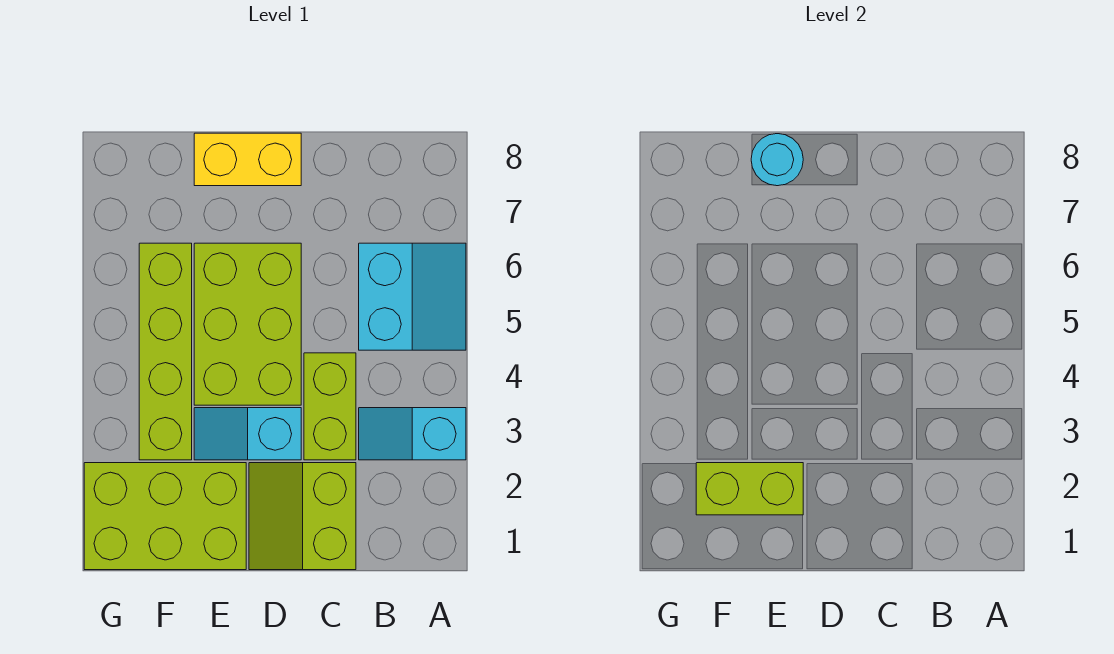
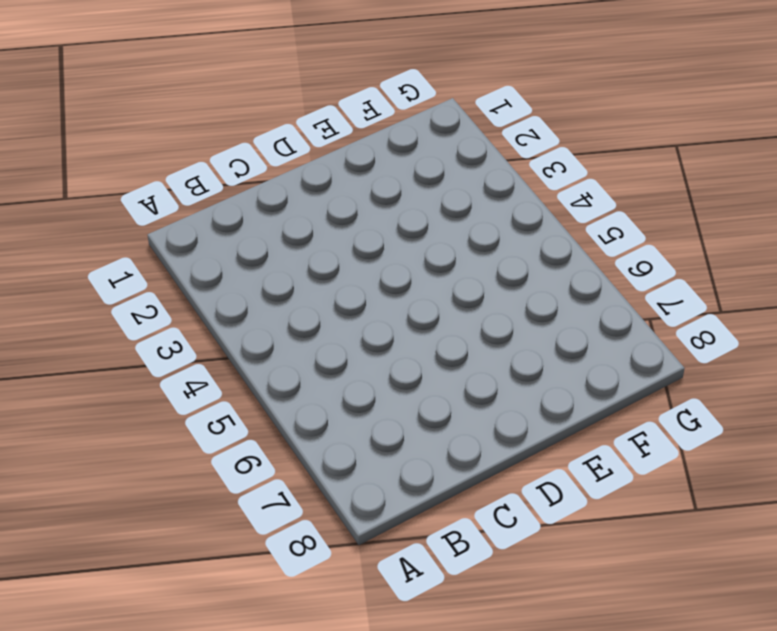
none -> cyan 1x2 slope [359,408,466,460]
none -> cyan 2x2 slope [359,243,466,350]

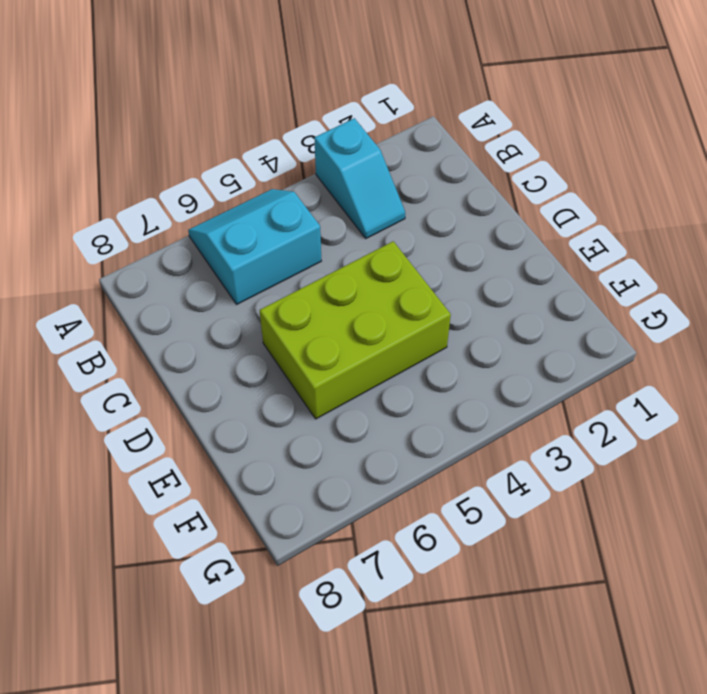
none -> lime 2x2 slope [249,463,356,570]
none -> lime 1x2 brick [304,353,356,460]

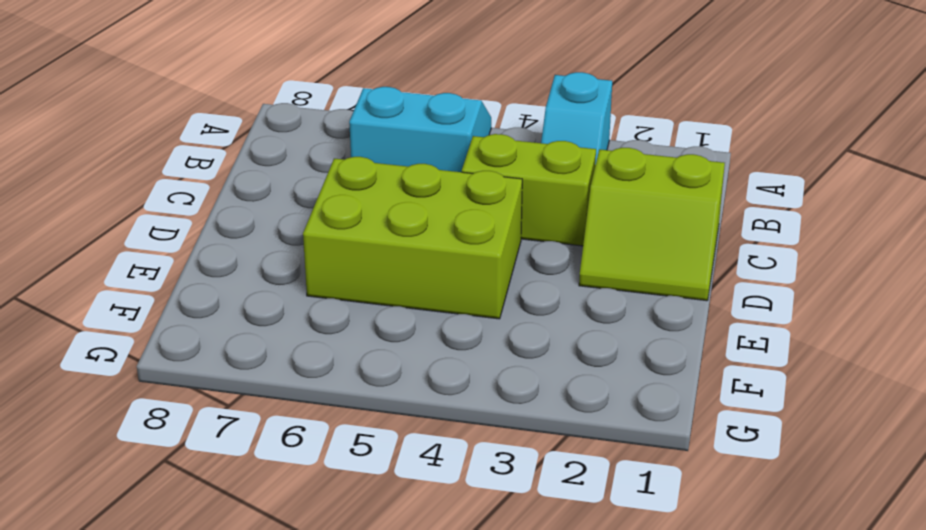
none -> cyan 1x2 slope [194,408,301,460]
none -> yellow 1x2 brick [194,133,301,186]

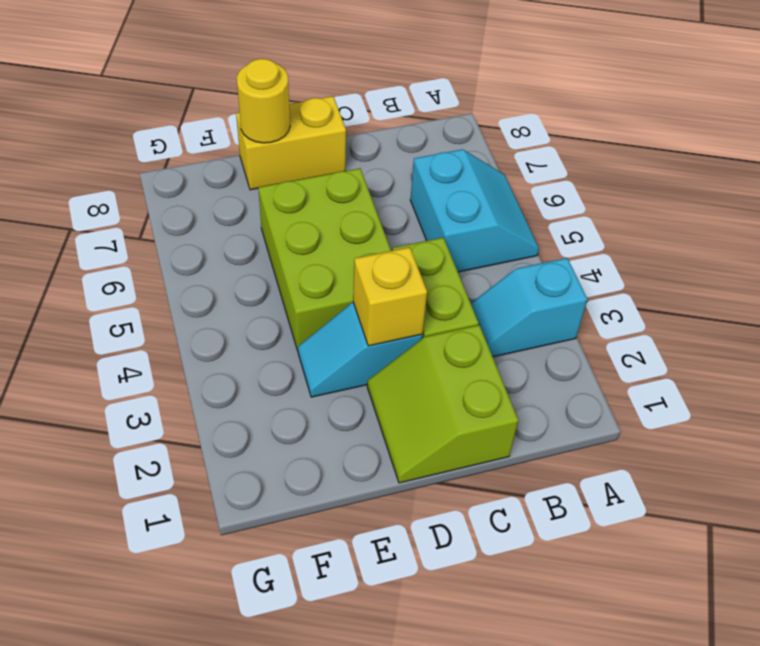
yellow 1x1 brick [353,247,427,346] -> none
yellow 1x1 round brick [237,59,290,143] -> cyan 1x1 round brick [751,134,803,186]
none -> lime 2x3 brick [84,463,246,570]
none -> lime 1x4 brick [139,243,192,460]

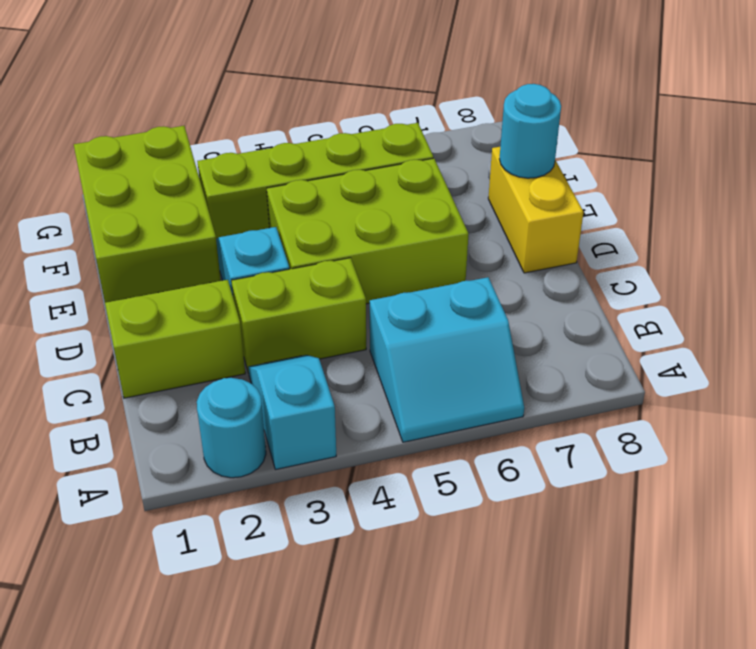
cyan 1x1 round brick [197,378,266,478] -> none
none -> lime 1x2 brick [696,463,803,515]

